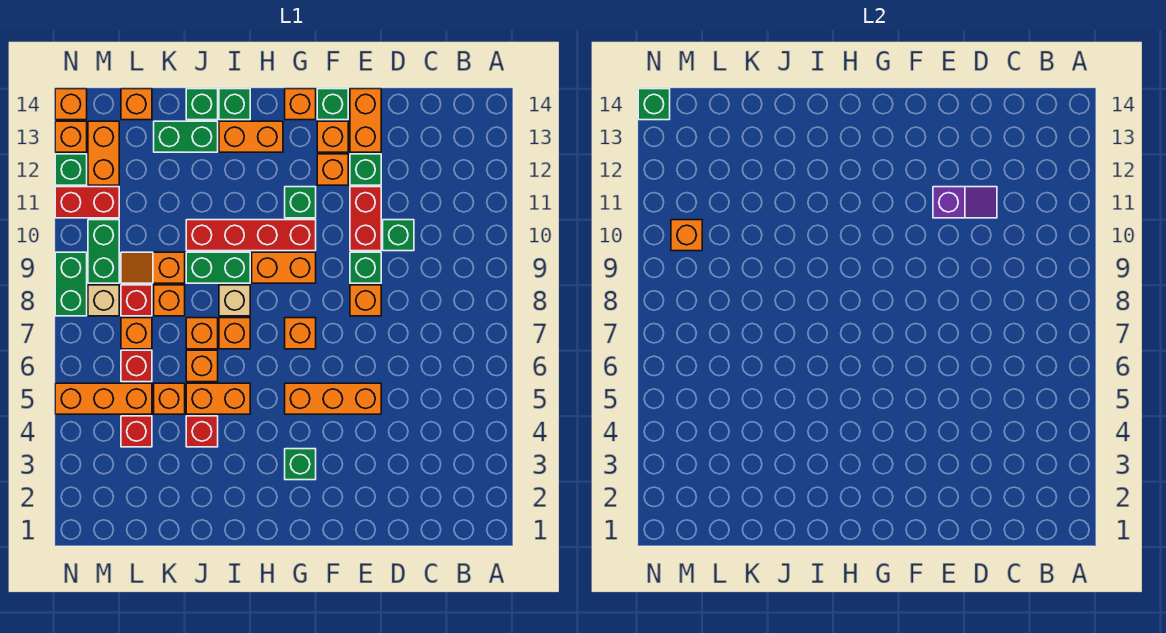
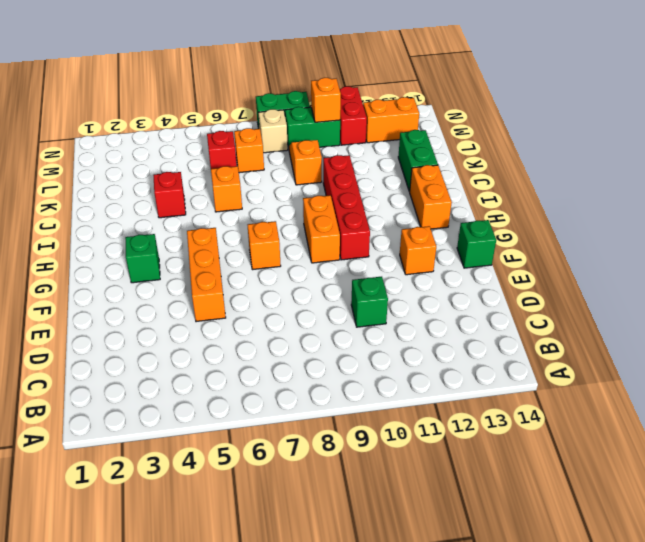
none -> orange 1x1 brick [350,285,381,316]
none -> green 1x1 brick [350,252,381,283]
none -> red 1x2 brick [350,187,381,251]
none -> green 1x1 brick [350,154,381,185]

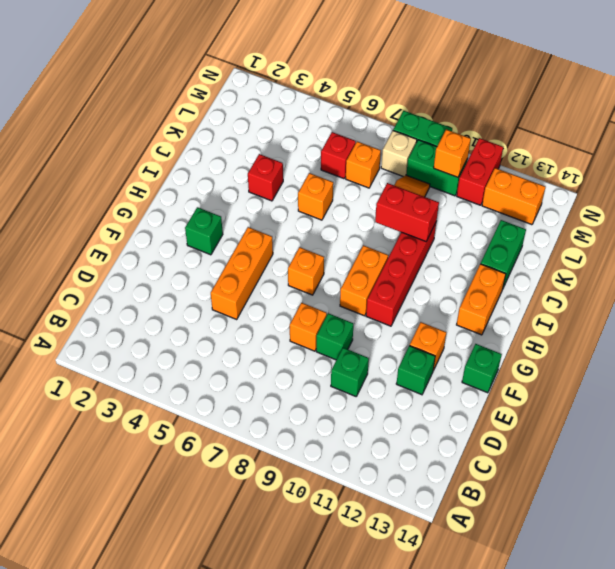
red 1x2 brick [375,183,439,241] -> red 1x2 brick moved to [350,187,381,251]
none -> orange 1x2 brick [350,89,381,152]
none -> orange 1x1 brick [317,121,348,152]
none -> green 1x1 brick [285,187,316,218]
none -> orange 1x1 brick [285,89,316,120]

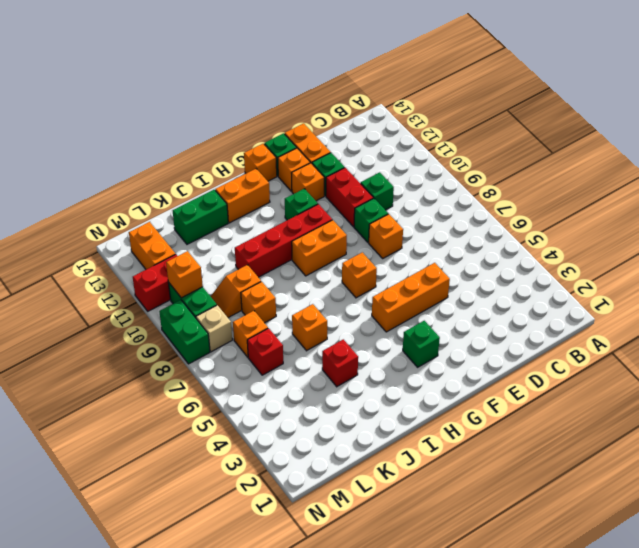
none -> orange 1x2 brick [186,383,250,414]
none -> orange 1x1 brick [219,318,250,349]
none -> tan 1x1 brick [219,285,250,316]
none -> green 1x2 brick [186,252,250,283]

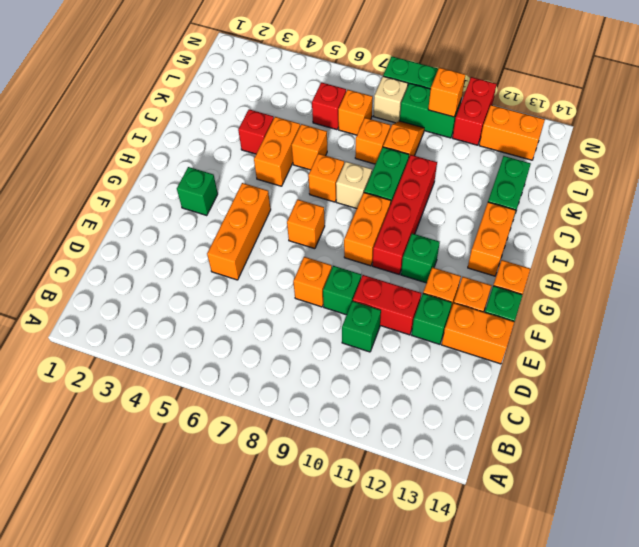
none -> green 1x1 brick [219,89,250,120]
none -> orange 1x1 brick [186,318,218,349]
none -> green 1x1 brick [186,89,218,120]
none -> orange 1x1 brick [154,383,185,414]

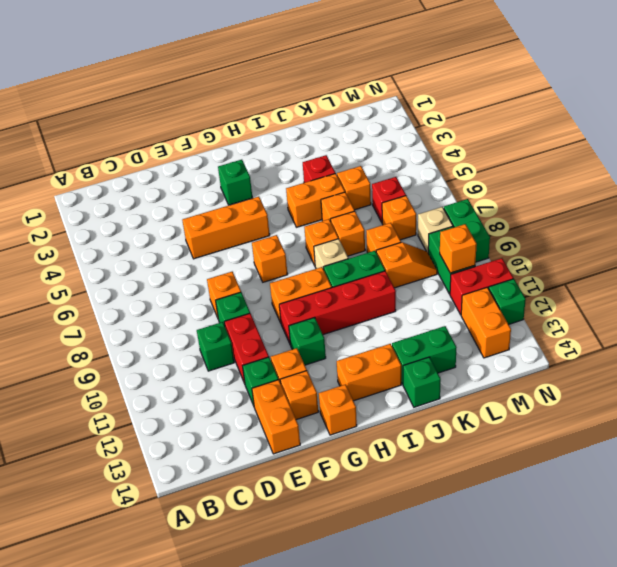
none -> green 1x1 brick [317,89,348,120]
none -> green 1x1 brick [219,89,250,120]
none -> red 1x1 brick [121,416,152,447]
none -> orange 1x3 brick [55,383,152,414]

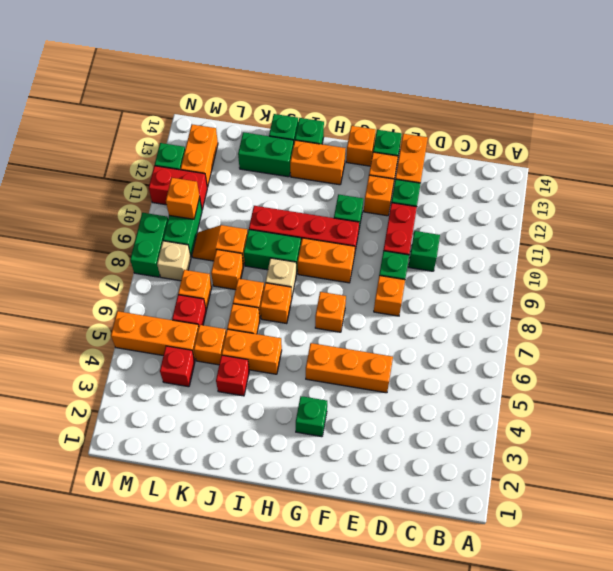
none -> red 1x1 brick [121,285,152,316]
none -> orange 1x1 brick [121,89,152,120]
none -> orange 1x1 brick [55,121,87,152]
none -> orange 1x1 brick [55,89,87,120]

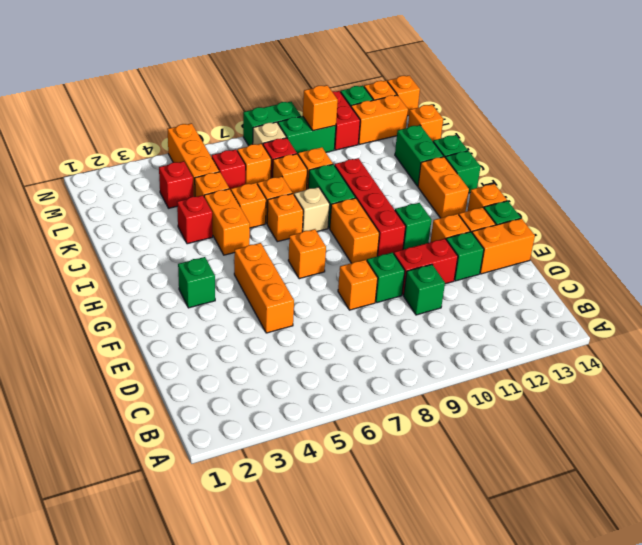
none -> purple 1x2 slope [933,187,997,218]
none -> green 1x1 brick [638,89,670,120]

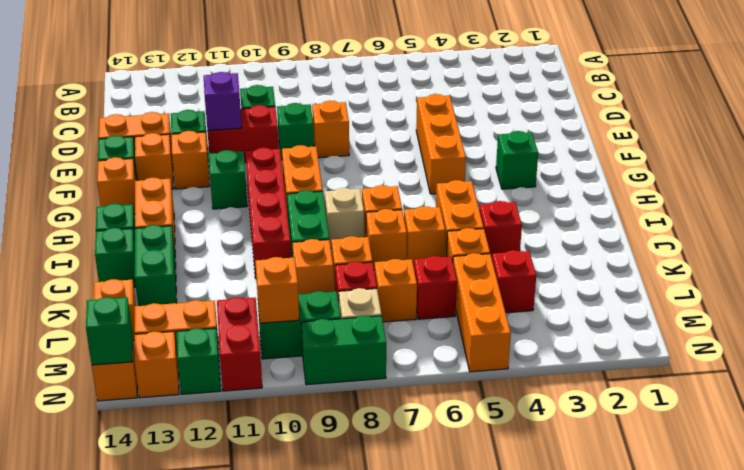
none -> orange 1x1 brick [285,318,316,349]

